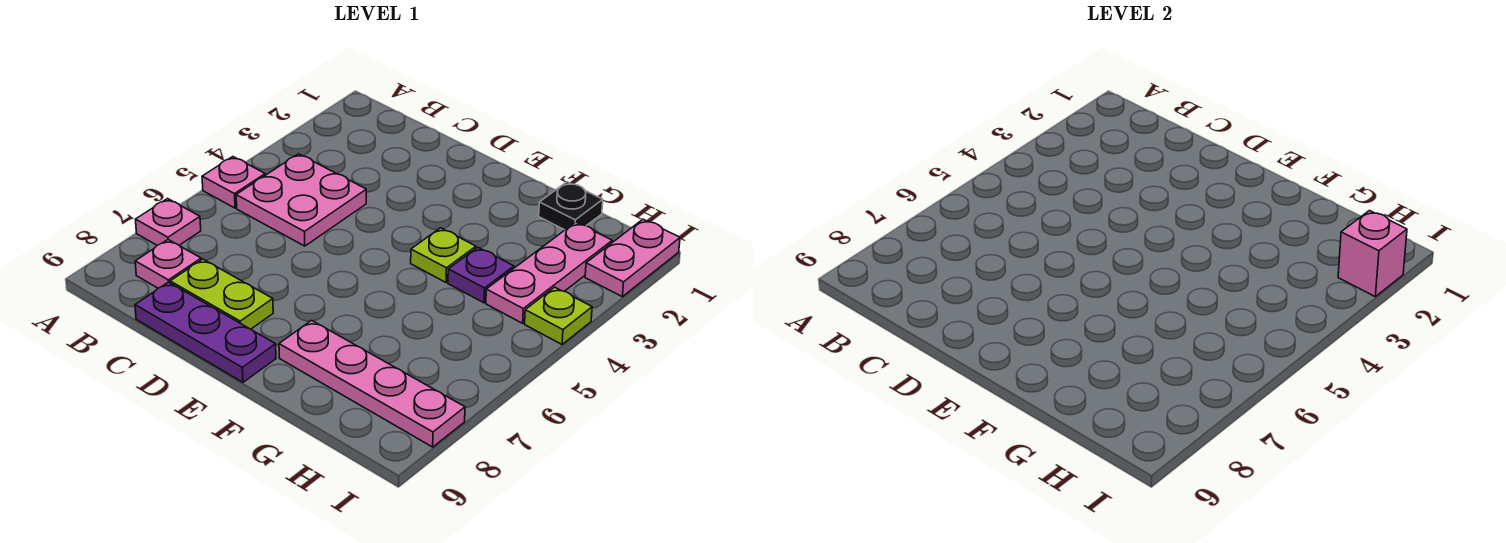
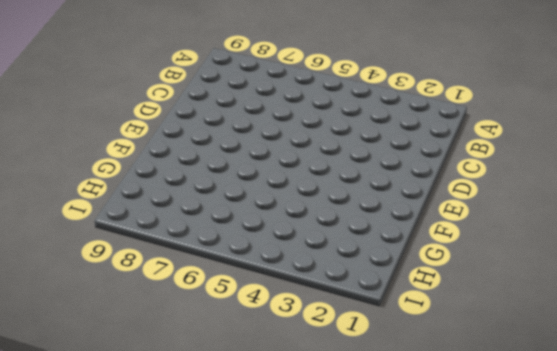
none -> pink 1x1 plate [202,157,265,208]
none -> pink 1x1 plate [136,199,201,245]
none -> pink 2x2 plate [236,154,366,246]

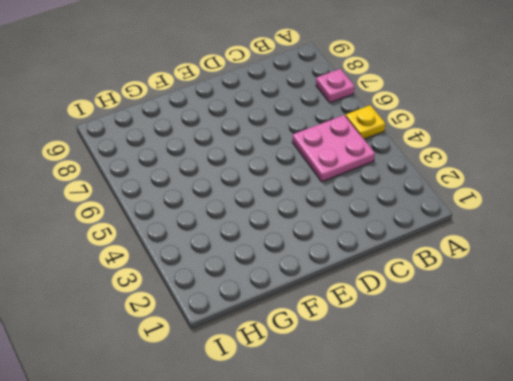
yellow 1x1 plate [346,105,385,139] -> pink 1x1 plate [202,157,265,208]
none -> pink 1x1 plate [135,240,201,288]
none -> lime 1x2 plate [170,259,273,329]
none -> purple 1x3 plate [135,282,276,382]

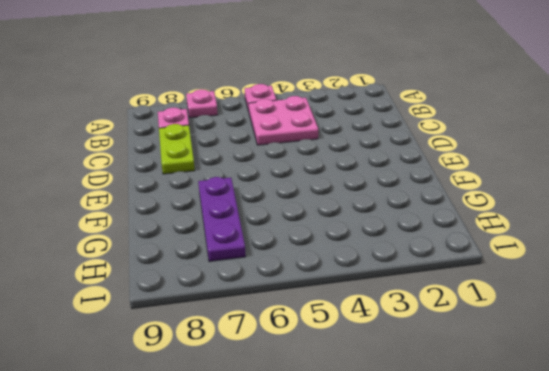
purple 1x3 plate [198,177,246,261] -> purple 1x3 plate moved to [135,282,276,382]
none -> lime 1x1 plate [411,228,476,282]
none -> pink 1x4 plate [279,320,465,447]
none -> black 1x1 plate [539,182,603,230]

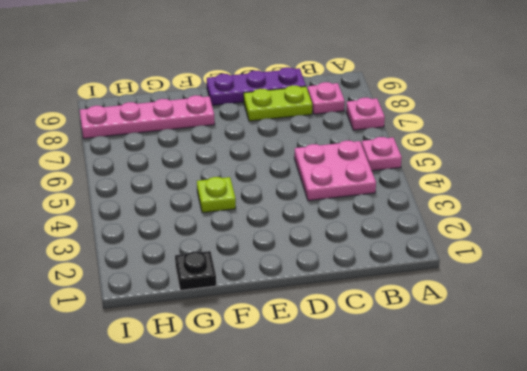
none -> purple 1x1 plate [448,247,514,303]
none -> pink 1x3 plate [486,222,612,323]
none -> pink 1x2 plate [585,219,680,297]

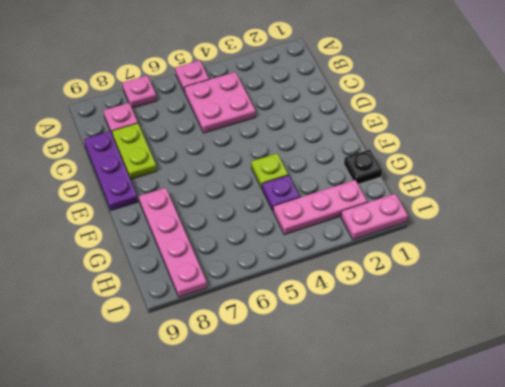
none -> lime 1x1 plate [525,287,592,344]
none -> pink 1x1 brick [1338,211,1407,297]

